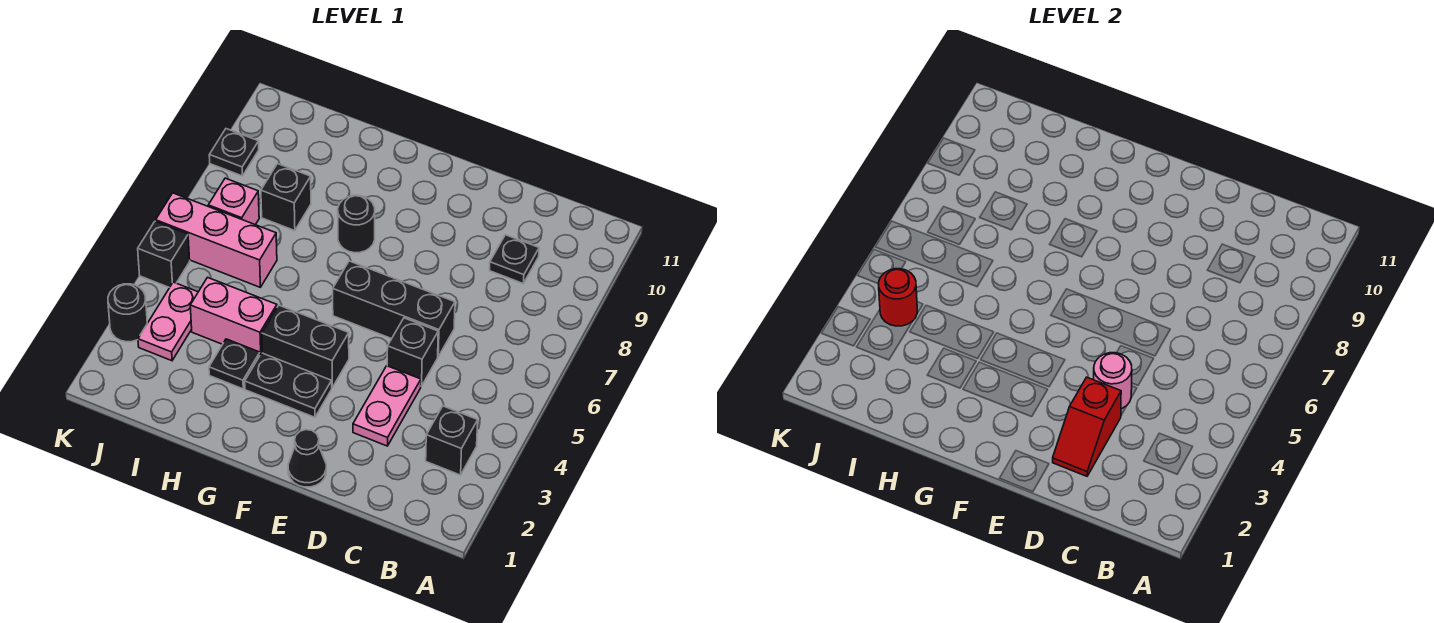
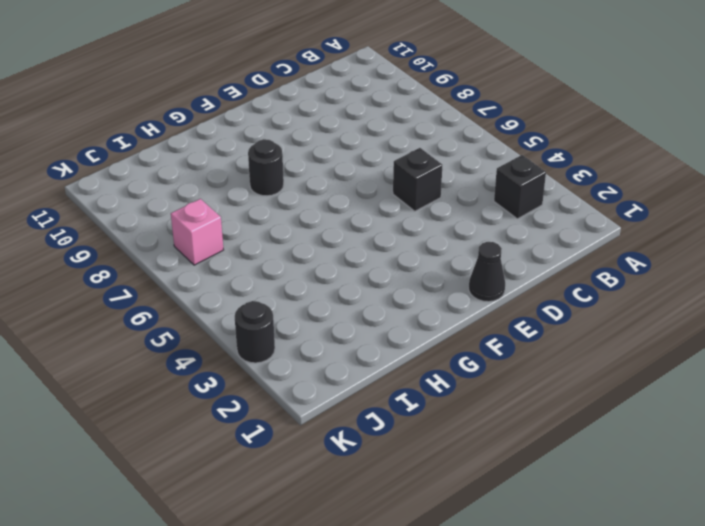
none -> black 1x1 plate [490,235,539,283]
none -> pink 1x2 plate [353,366,421,446]
none -> black 1x3 brick [333,261,455,356]

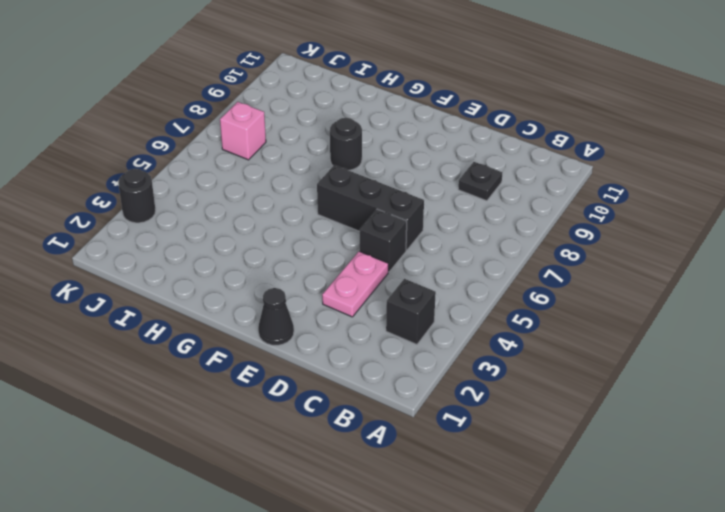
none -> black 1x2 plate [245,353,332,417]
none -> black 1x2 brick [262,305,349,387]
none -> black 1x1 plate [209,339,260,389]

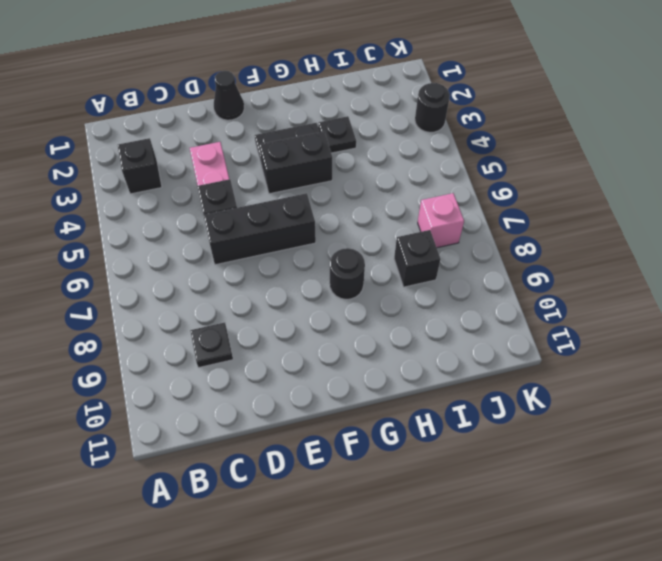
none -> pink 1x2 brick [190,277,277,355]
none -> pink 1x3 brick [156,193,277,287]
none -> pink 1x2 plate [138,282,198,361]

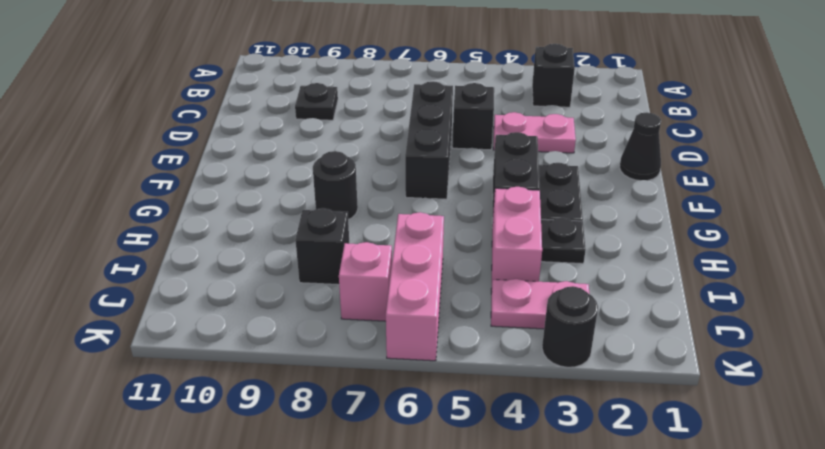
none -> black 1x1 brick [138,221,190,288]
none -> black 1x1 plate [209,129,259,176]
none -> red 1x2 slope [1053,377,1121,476]

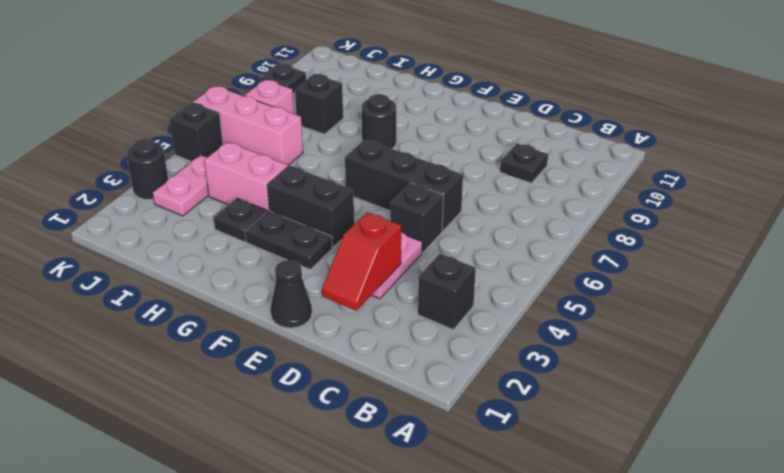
none -> pink 1x1 round brick [1094,353,1132,409]
none -> red 1x1 round brick [879,269,917,326]

